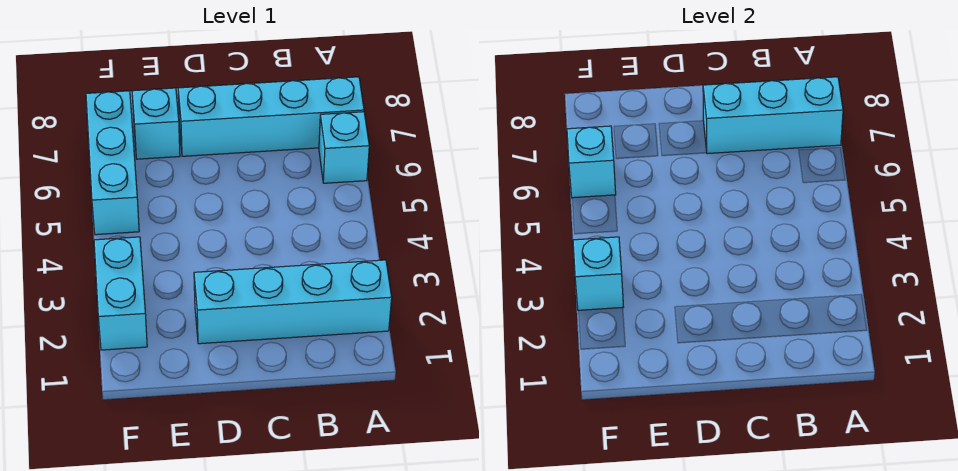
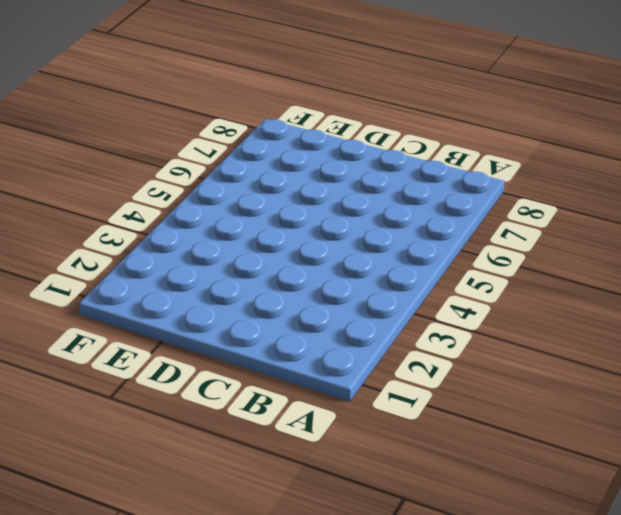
none -> cyan 1x4 brick [194,260,392,344]
none -> cyan 1x1 brick [319,112,369,183]

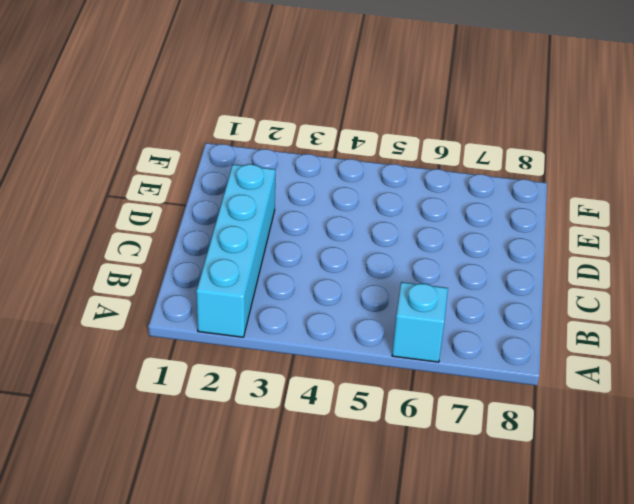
none -> cyan 1x4 brick [178,77,364,156]
none -> cyan 1x1 brick [132,88,180,159]

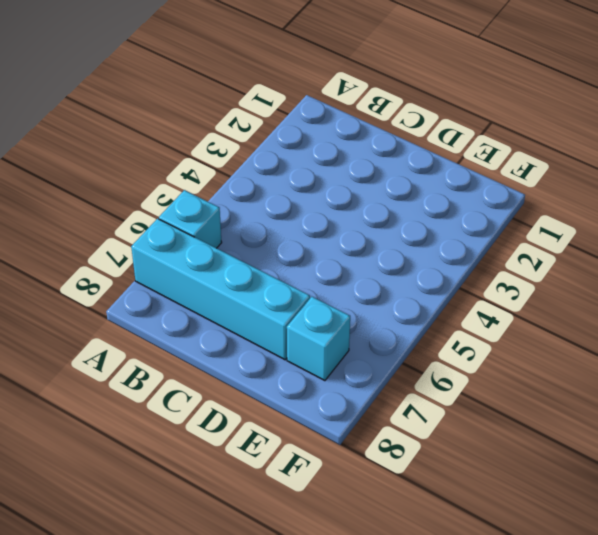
none -> cyan 1x4 brick [194,260,392,344]
none -> cyan 1x2 brick [94,237,147,350]

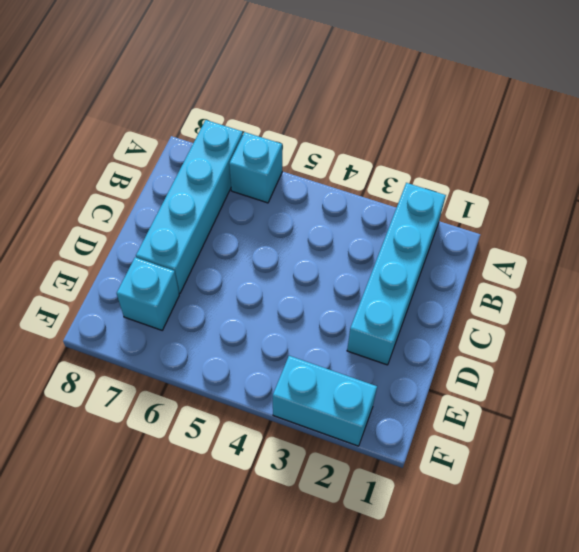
none -> cyan 1x3 brick [86,91,139,235]
none -> cyan 1x3 brick [703,77,843,154]

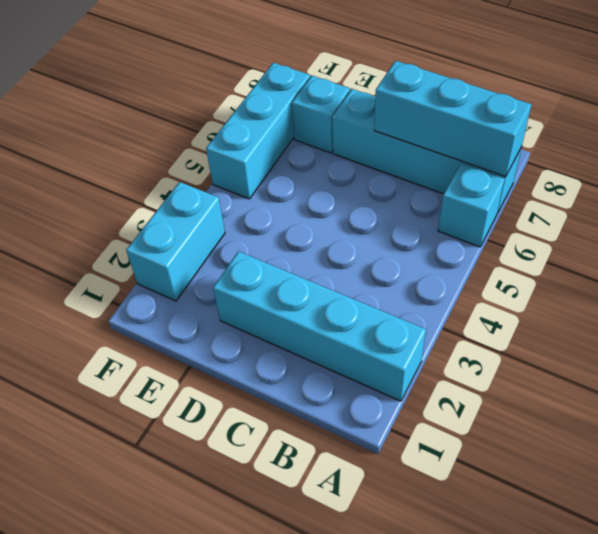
none -> cyan 1x1 brick [573,237,623,311]
none -> cyan 1x1 brick [567,126,616,198]

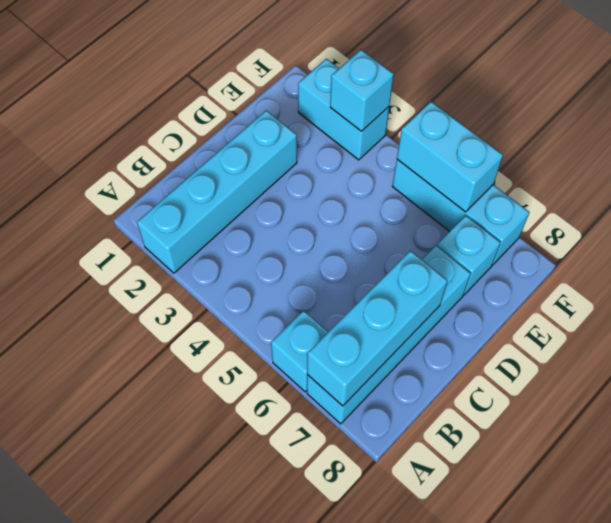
cyan 1x2 brick [397,102,503,212] -> cyan 1x1 brick [567,126,616,198]

